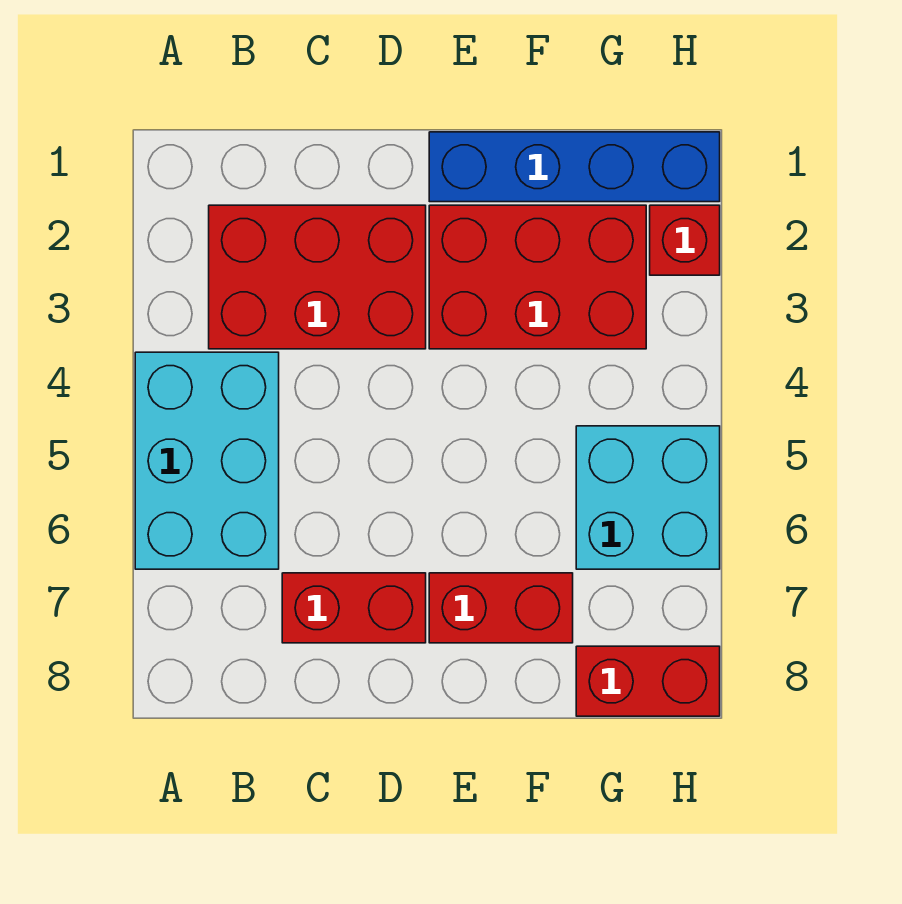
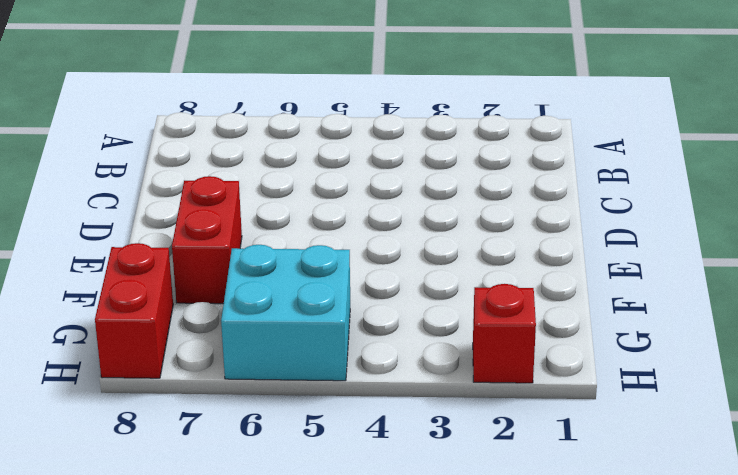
none -> cyan 2x3 brick [135,352,279,569]
none -> red 2x3 brick [209,205,426,349]

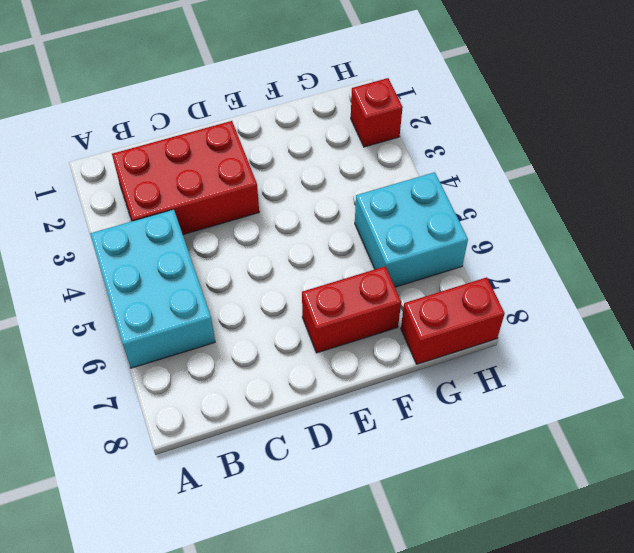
none -> red 1x2 brick [282,573,426,643]
none -> blue 1x4 brick [429,132,720,202]

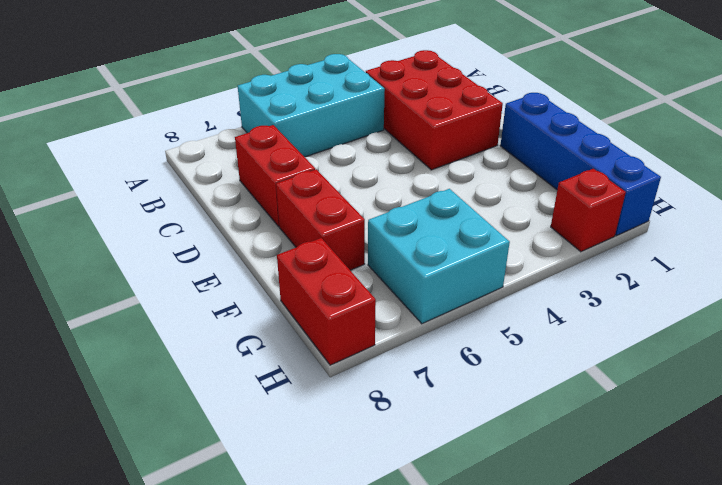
none -> red 2x3 brick [429,205,646,349]

